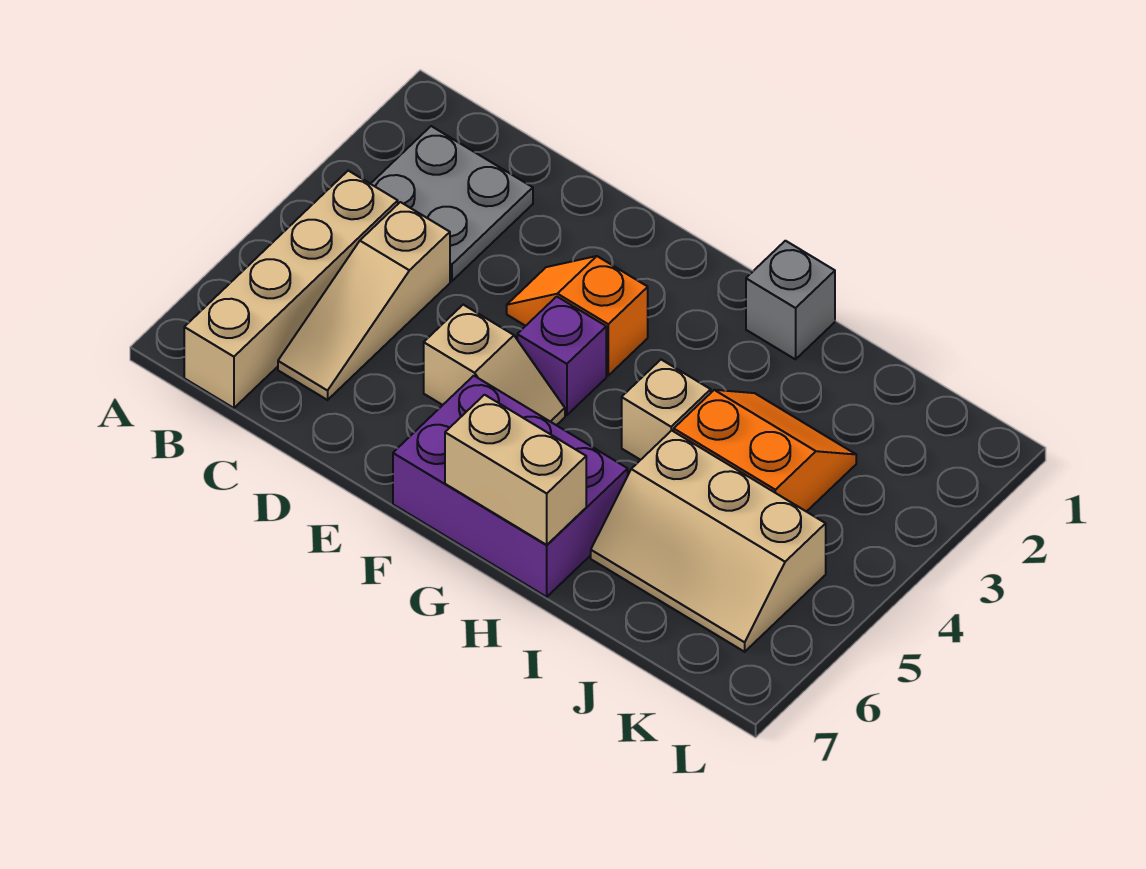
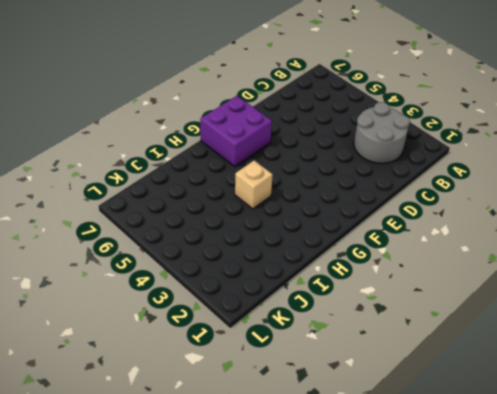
grey 2x2 round brick [354,102,410,163] -> grey 2x2 plate [371,126,533,281]
purple 2x2 brick [200,96,272,167] -> purple 2x3 brick [393,376,628,597]
none -> tan 1x4 brick [184,171,398,408]
none -> tan 1x3 slope [278,202,450,400]
none -> orange 1x2 slope [507,256,648,375]

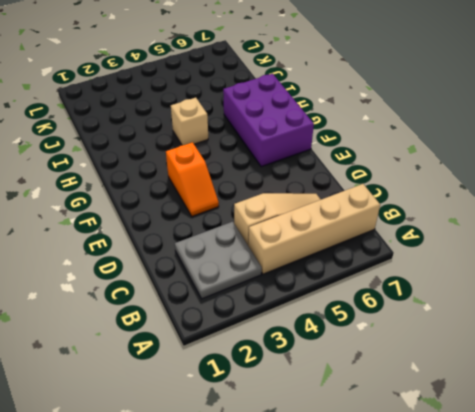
none -> tan 1x2 slope [424,305,565,425]
none -> purple 1x1 brick [517,297,606,415]
none -> grey 1x1 brick [746,241,835,359]

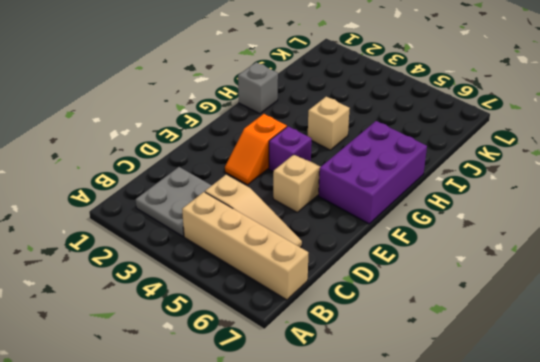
none -> orange 2x2 slope [674,390,856,512]
none -> tan 2x3 slope [591,431,826,652]
none -> tan 1x2 brick [445,395,586,545]

